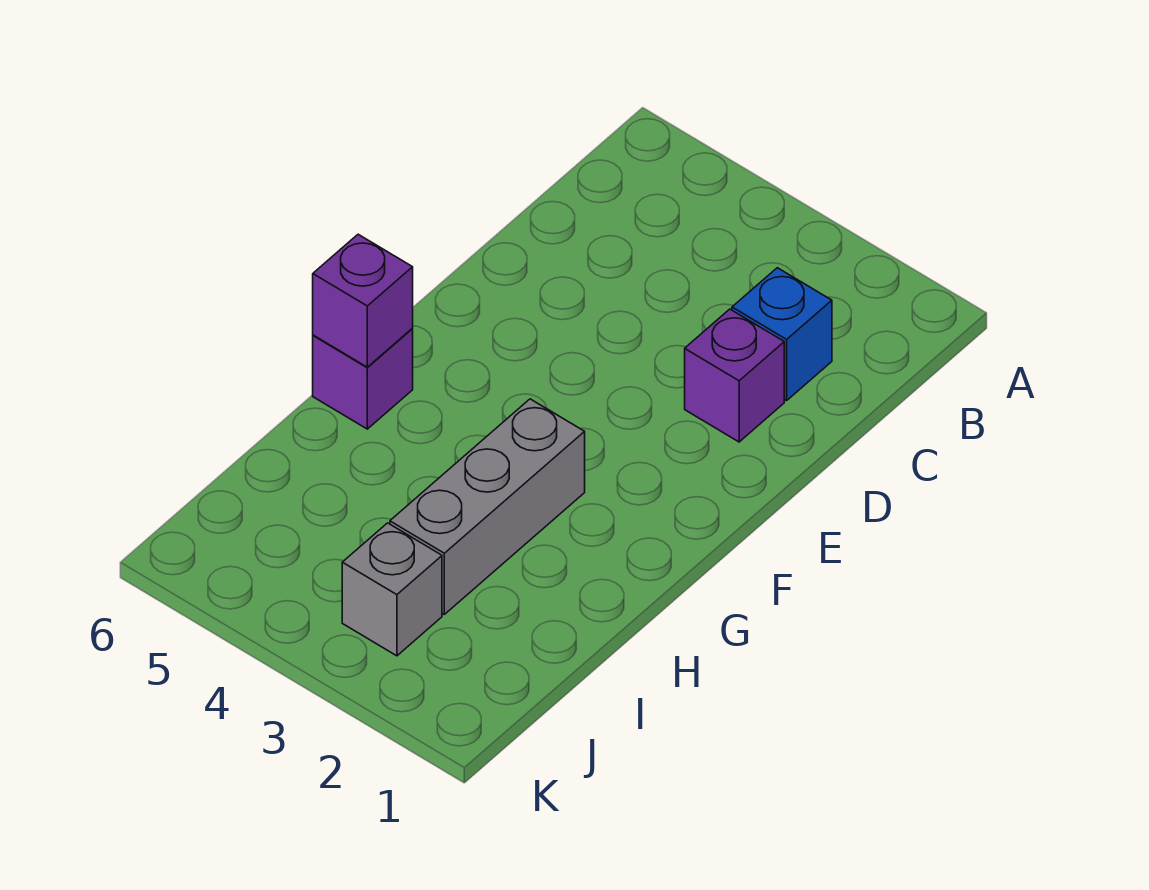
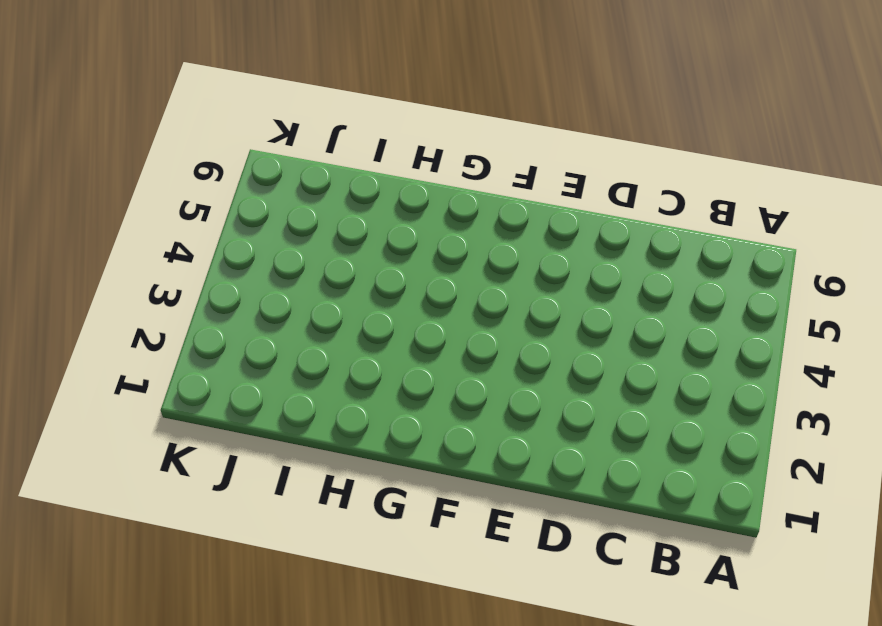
none -> blue 1x1 brick [732,268,832,401]
none -> purple 1x1 brick [685,309,784,442]

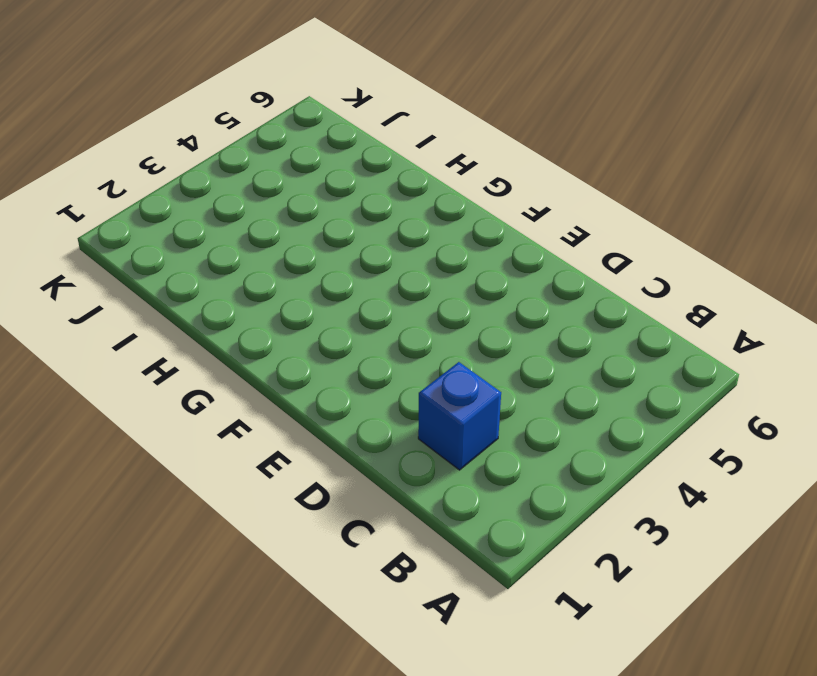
none -> purple 1x1 brick [685,309,784,442]
none -> grey 1x3 brick [390,399,585,614]

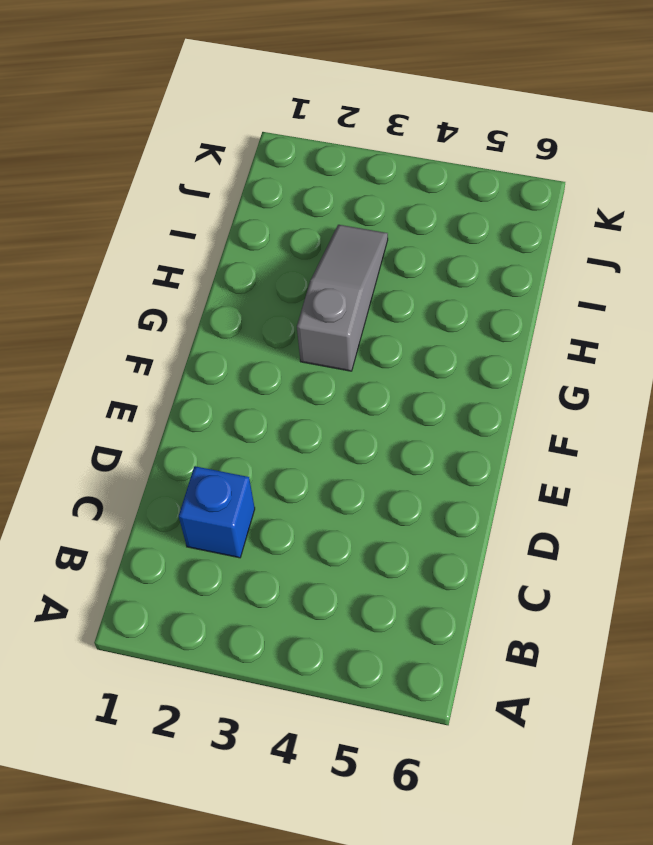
grey 1x3 slope [297,225,388,371] -> grey 1x3 brick [390,399,585,614]
none -> purple 1x1 brick [685,309,784,442]
none -> purple 1x1 brick [313,329,413,429]

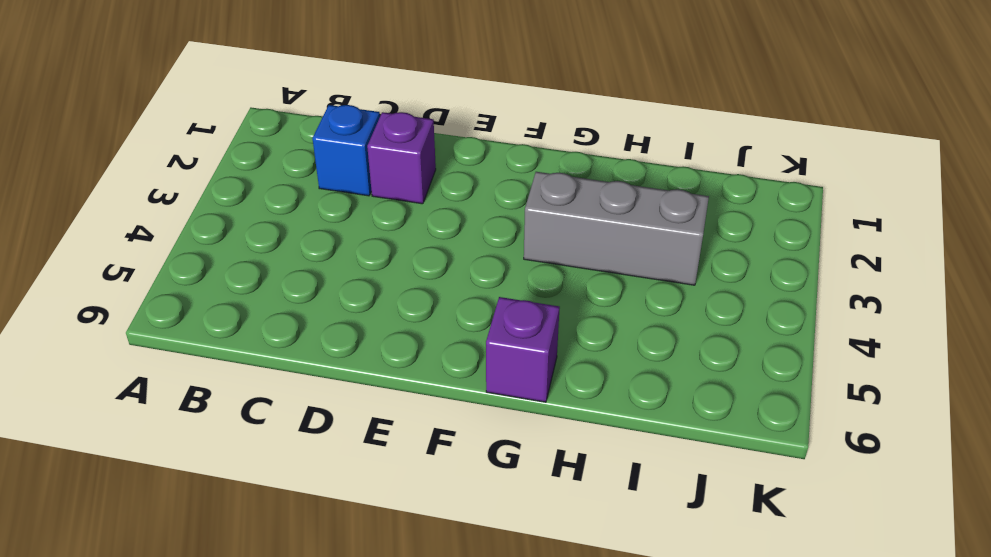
none -> grey 1x1 brick [342,523,442,656]
none -> purple 1x1 brick [313,234,413,367]

